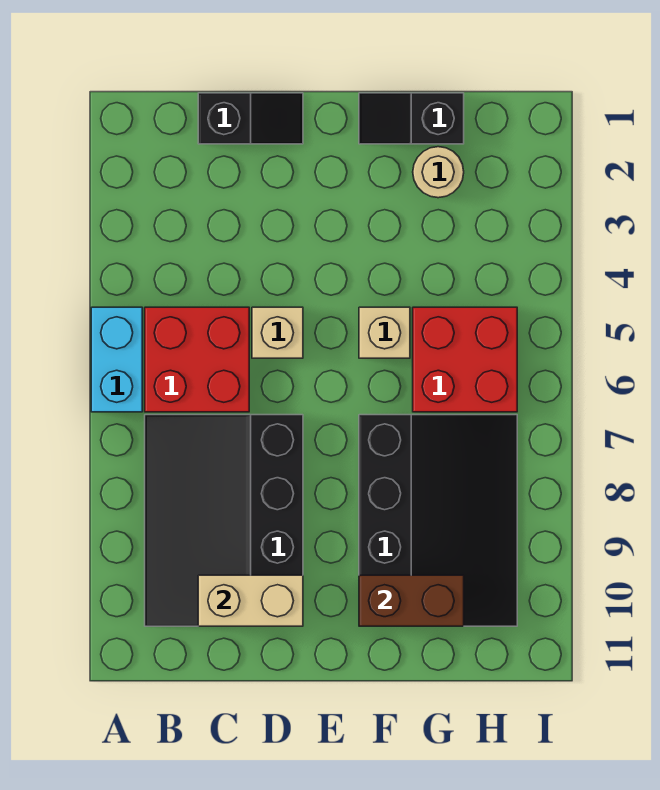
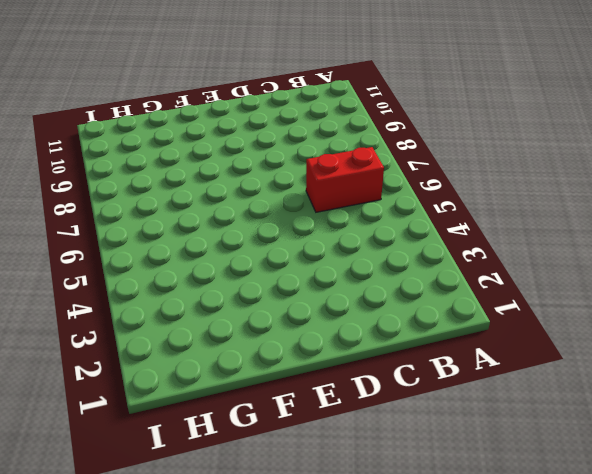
red 1x2 brick [306,147,384,212] -> red 2x2 brick [145,307,249,412]
none -> cyan 1x2 brick [91,307,142,412]
none -> black 3x4 slope [145,415,303,626]
none -> black 1x2 slope [198,93,303,144]

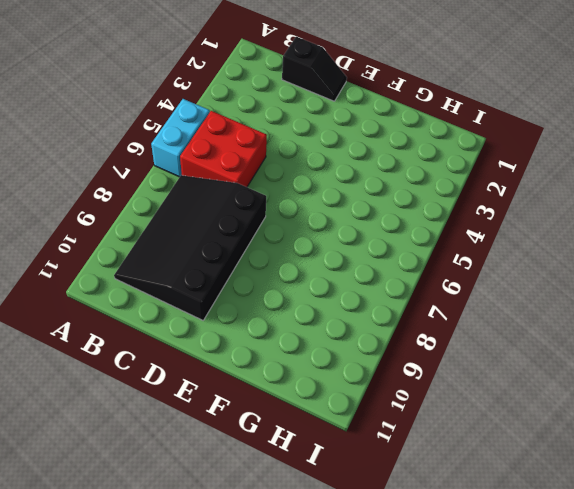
none -> tan 1x1 brick [252,307,303,358]
none -> black 1x2 slope [359,93,464,144]
none -> tan 1x1 brick [359,307,410,358]

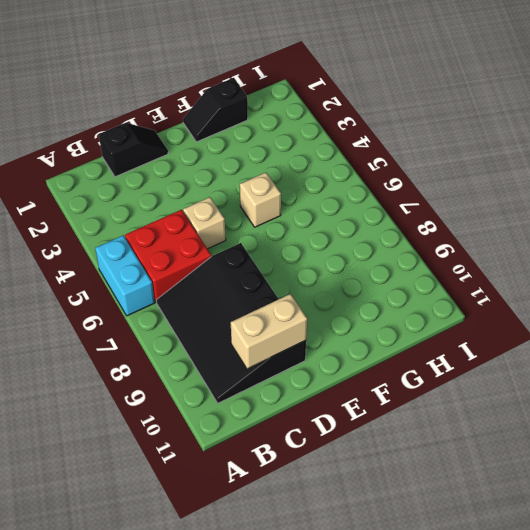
none -> black 3x4 slope [359,415,517,626]
none -> tan 1x1 round brick [413,147,464,198]
none -> red 2x2 brick [413,307,517,412]

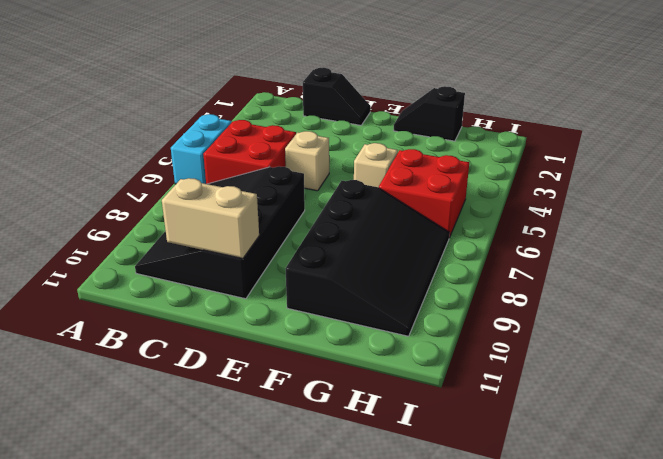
none -> tan 1x1 round brick [413,147,464,198]
none -> brown 1x2 brick [359,575,464,626]

